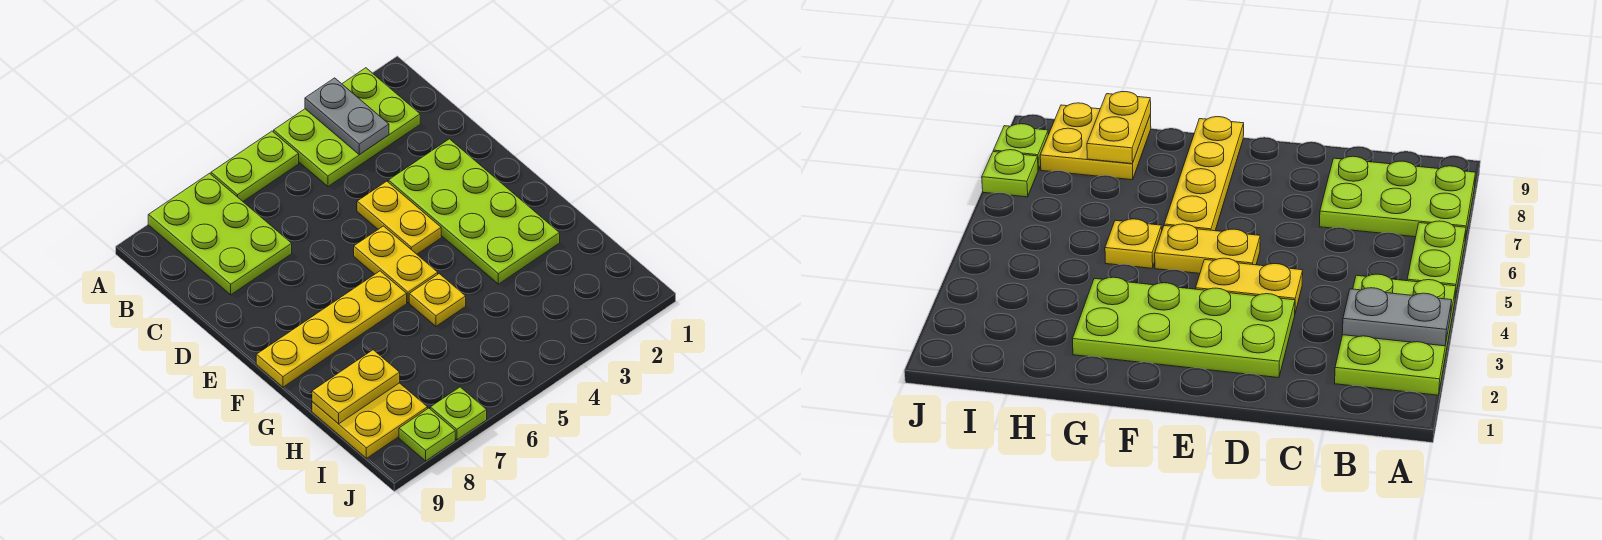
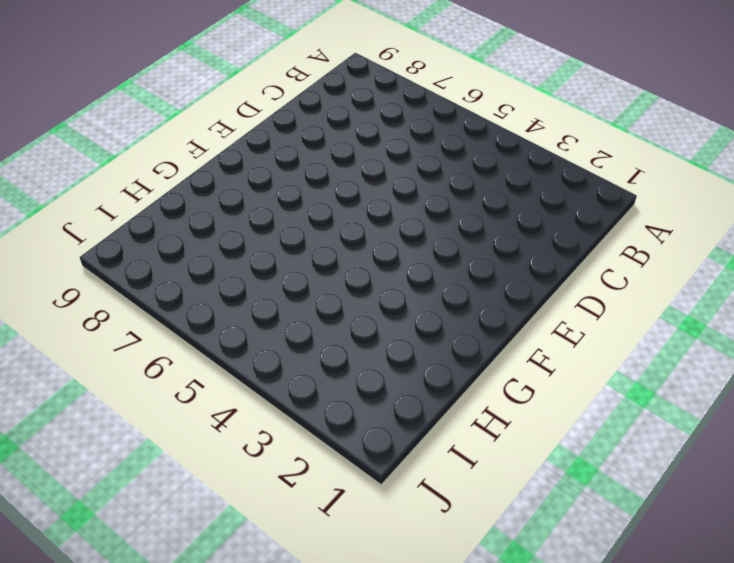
none -> lime 2x3 plate [274,68,420,187]
none -> lime 1x2 plate [211,131,299,201]
none -> lime 2x3 plate [148,173,292,295]

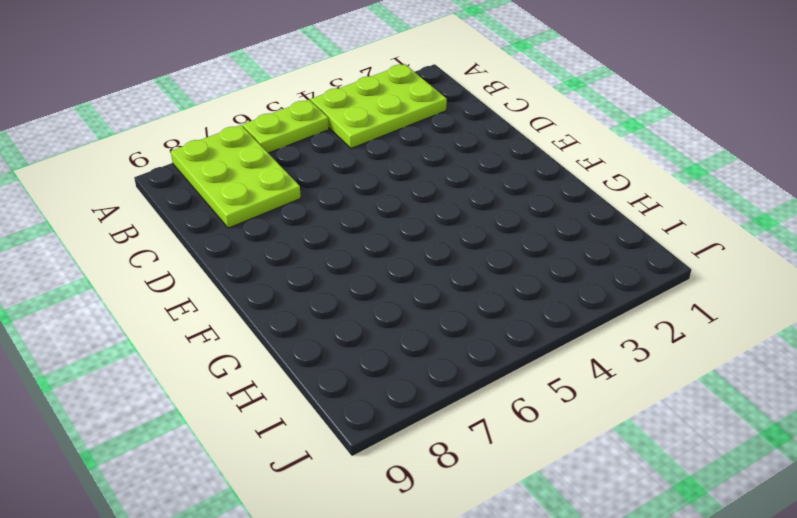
none -> lime 2x4 plate [388,139,560,284]
none -> yellow 1x2 plate [357,181,441,254]
none -> yellow 1x2 plate [354,226,438,303]

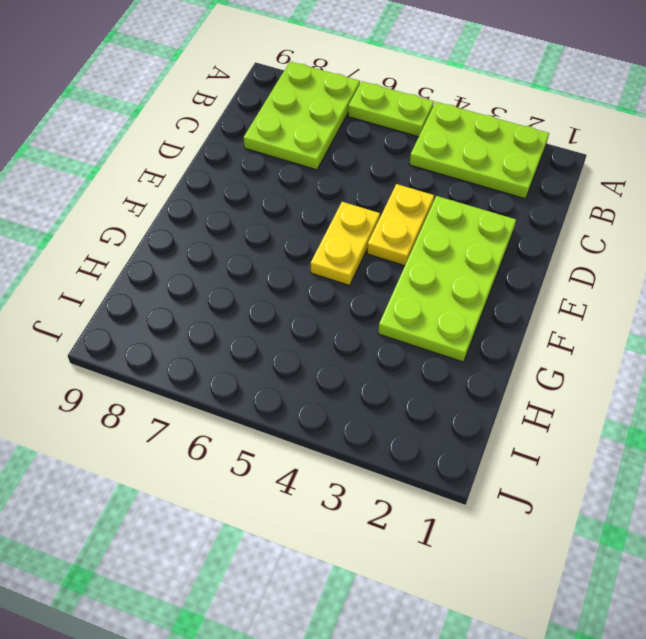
none -> yellow 1x4 plate [256,271,407,387]
none -> yellow 1x1 plate [409,274,466,326]
none -> yellow 2x2 plate [312,383,428,458]

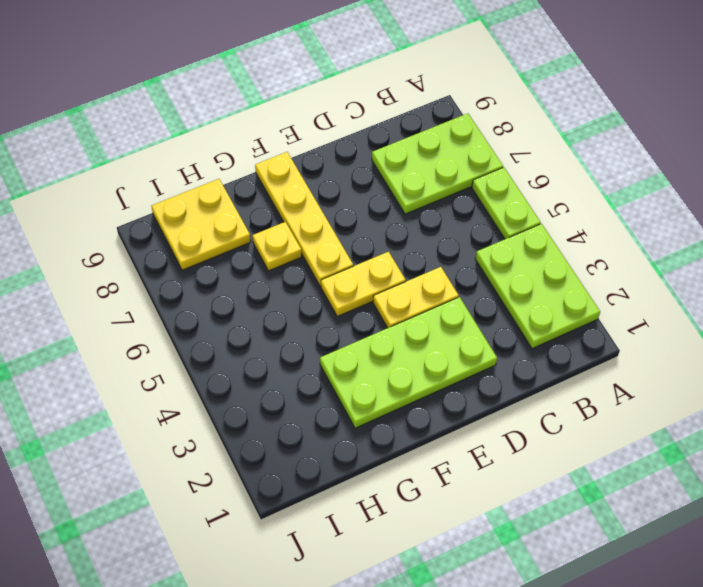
yellow 1x1 plate [253,222,302,271] -> yellow 1x1 plate moved to [409,274,466,326]
none -> lime 1x1 plate [430,387,487,440]
none -> lime 1x1 plate [399,408,455,461]
none -> grey 1x2 plate [305,78,389,155]

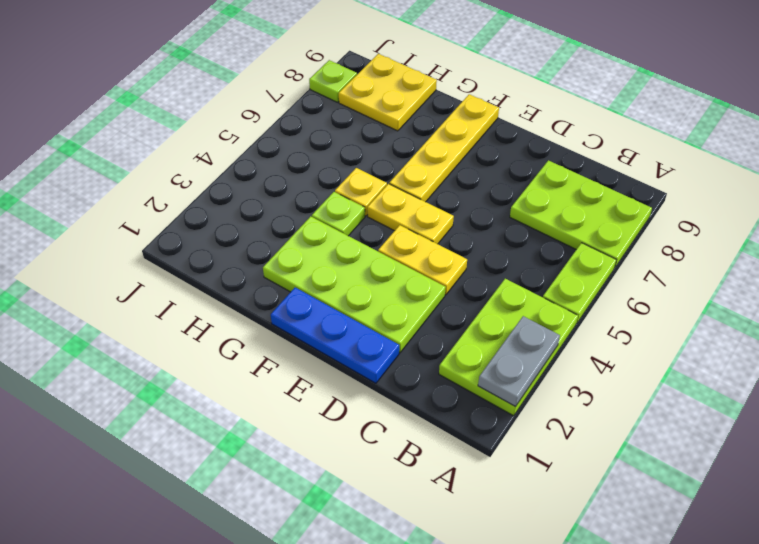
grey 1x2 plate [478,316,560,407] -> grey 1x2 plate turned to [305,78,389,155]
blue 1x3 plate [271,288,399,383] -> none
lime 1x1 plate [312,192,365,236] -> lime 1x1 plate moved to [430,387,487,440]
none -> yellow 1x2 plate [312,350,400,424]

